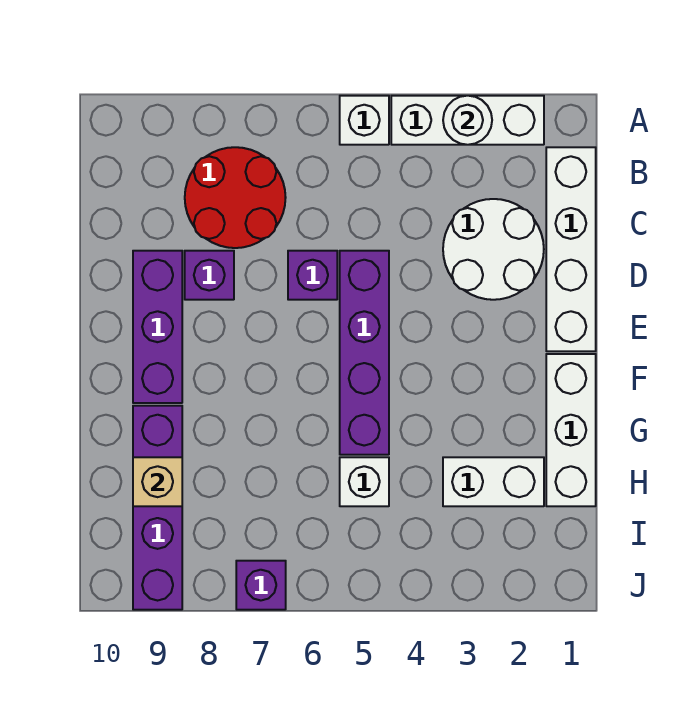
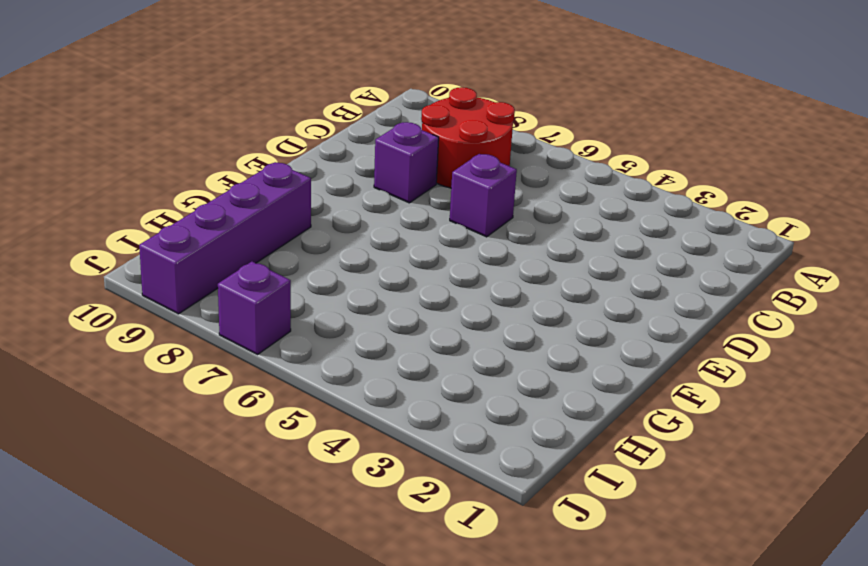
none -> white 1x3 brick [391,96,544,145]
none -> white 1x1 brick [340,96,389,145]
none -> white 1x4 brick [546,147,596,351]

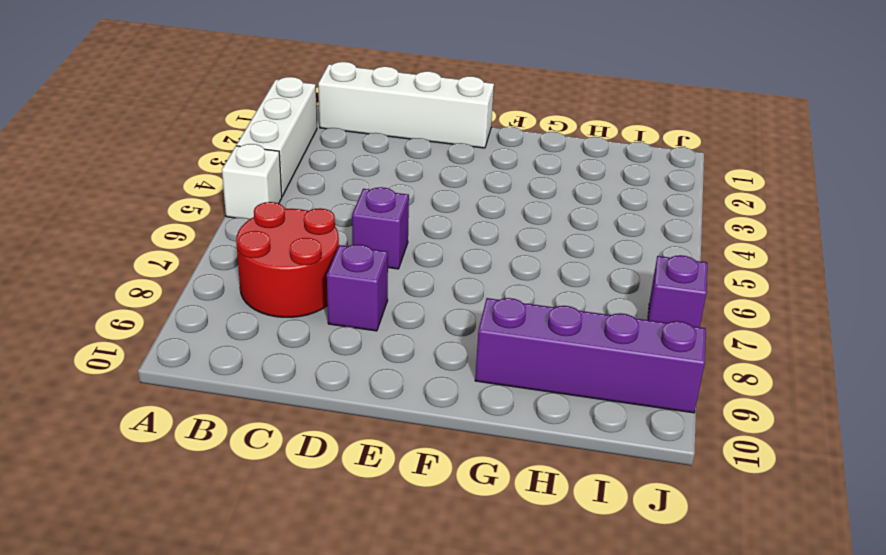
none -> white 2x2 round brick [443,199,544,300]
none -> purple 1x4 brick [340,251,389,455]
none -> purple 1x3 brick [133,251,182,403]

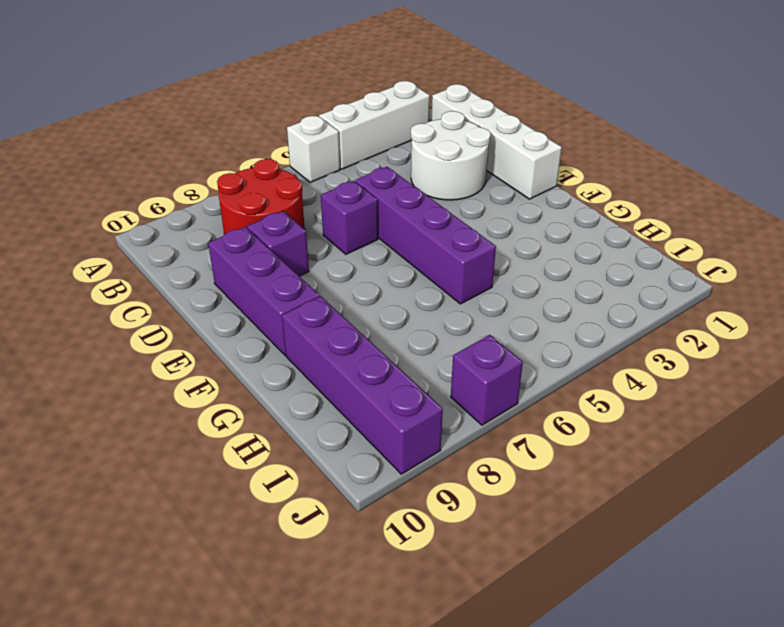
none -> white 1x3 brick [546,354,596,506]
none -> white 1x2 brick [443,457,544,506]
none -> white 1x1 brick [340,457,389,506]

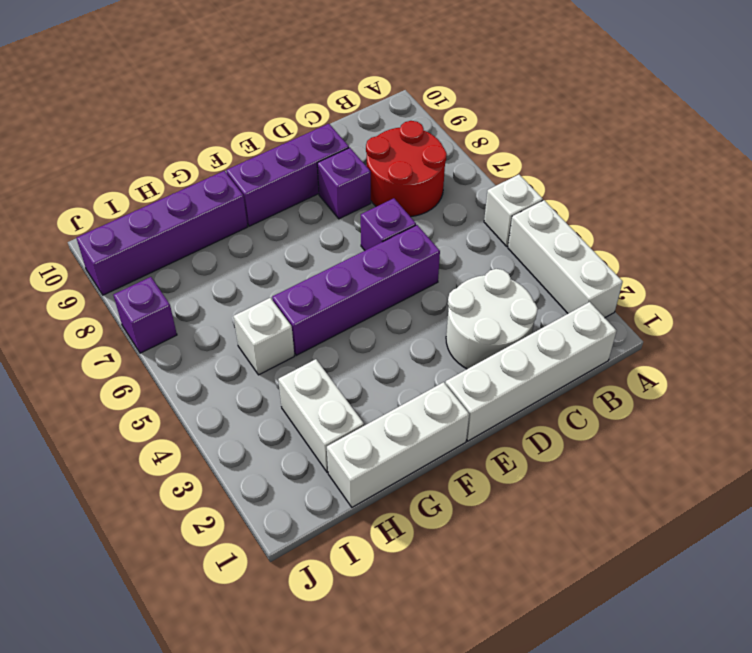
none -> white 1x1 round brick [443,96,492,145]
none -> tan 1x1 brick [133,457,182,506]

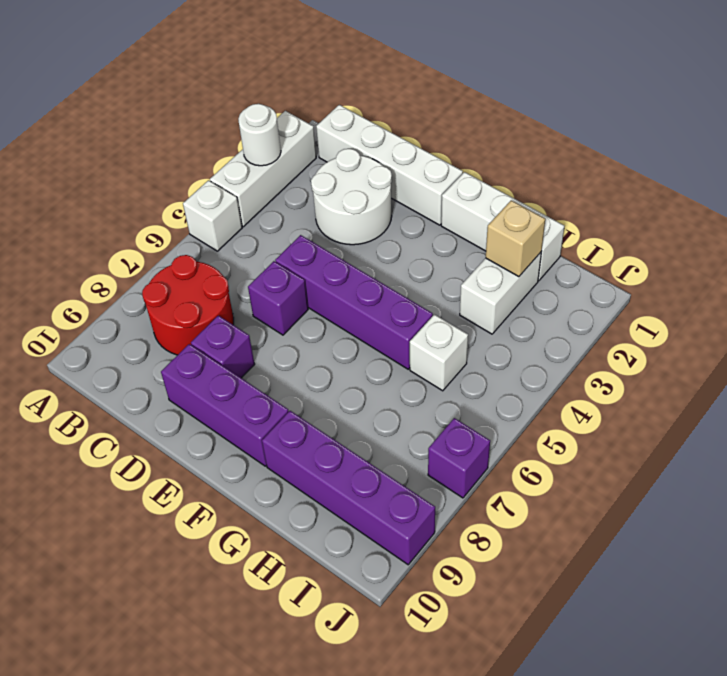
tan 1x1 brick [486,200,545,277] -> tan 1x1 brick moved to [133,457,182,506]

